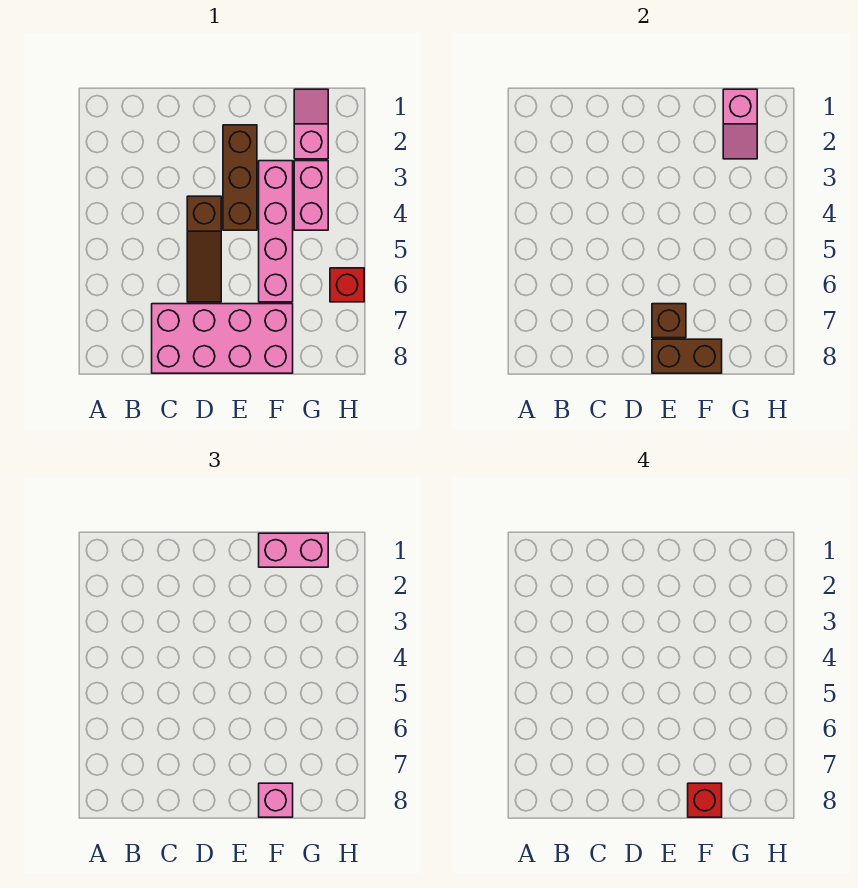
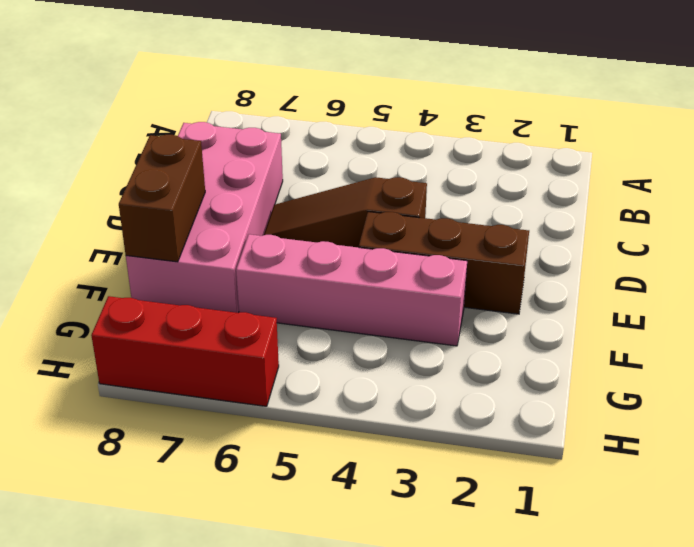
red 1x3 brick [91,296,279,406] -> red 1x1 brick [330,268,364,302]
none -> pink 1x2 slope [294,89,328,159]
none -> pink 1x2 brick [294,161,328,230]
none -> brown 1x1 brick [652,304,686,338]

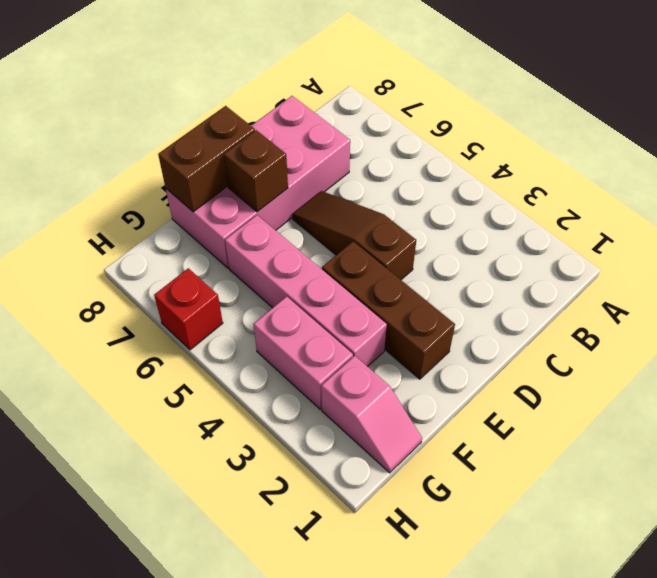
none -> pink 1x2 slope [723,89,757,159]
none -> pink 1x2 brick [259,533,328,567]
none -> pink 1x1 brick [259,783,293,817]

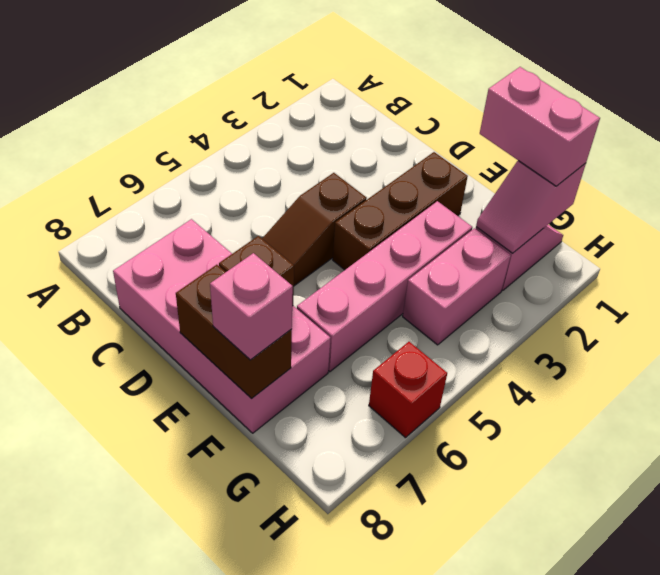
none -> red 1x1 brick [688,783,722,817]

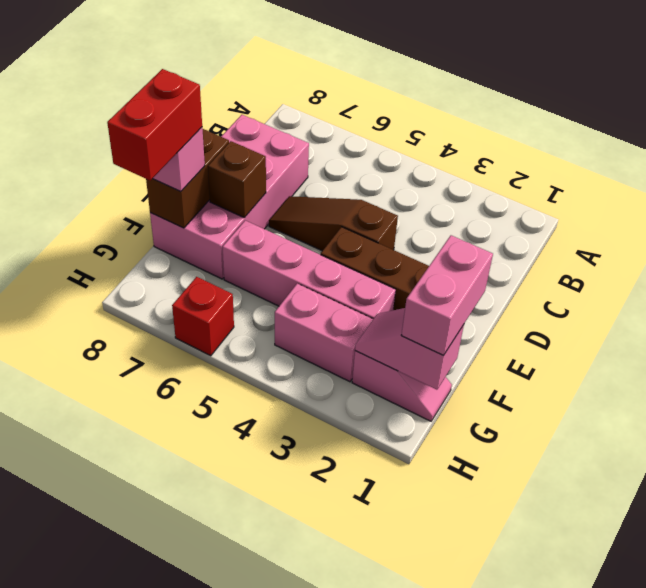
red 1x2 brick [107,69,202,180] -> red 1x1 brick [688,783,722,817]

